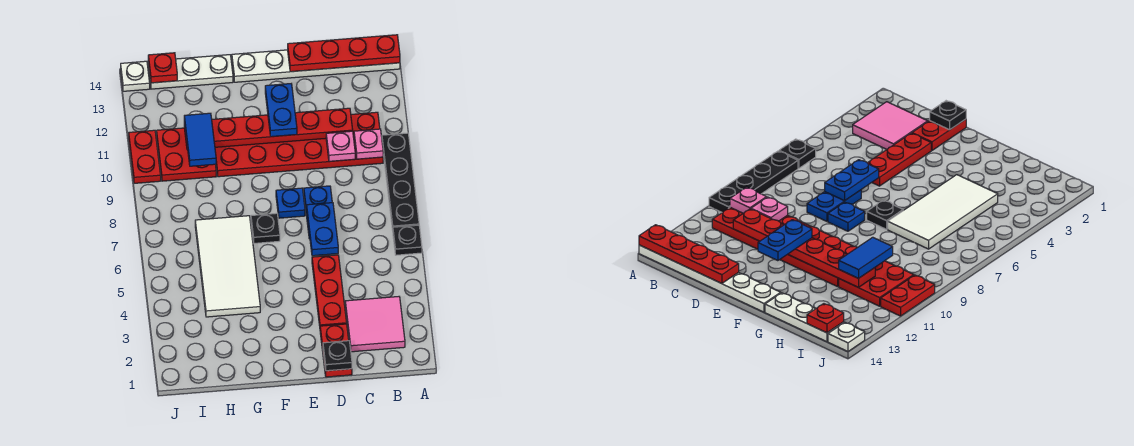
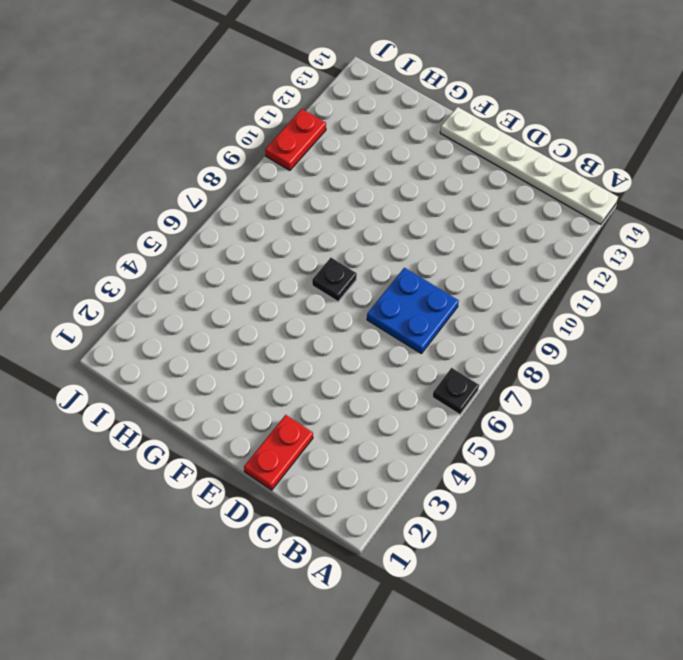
blue 2x2 plate [367,268,459,353] -> blue 1x2 plate [304,186,332,239]
none -> black 1x4 plate [382,133,419,230]
none -> pink 2x2 tile [345,297,405,352]
none -> red 2x6 plate [215,112,383,177]

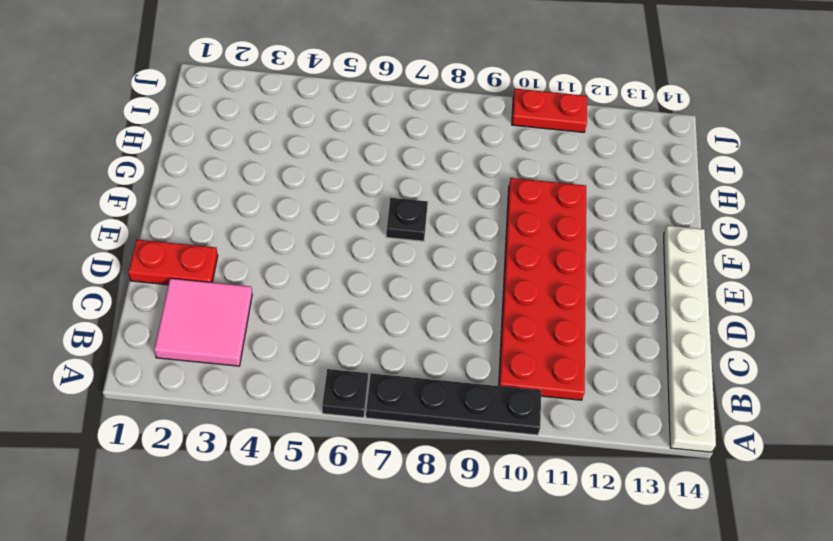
none -> red 1x3 plate [312,255,347,326]
none -> blue 1x2 plate [304,186,332,239]
none -> blue 1x1 plate [276,188,305,218]

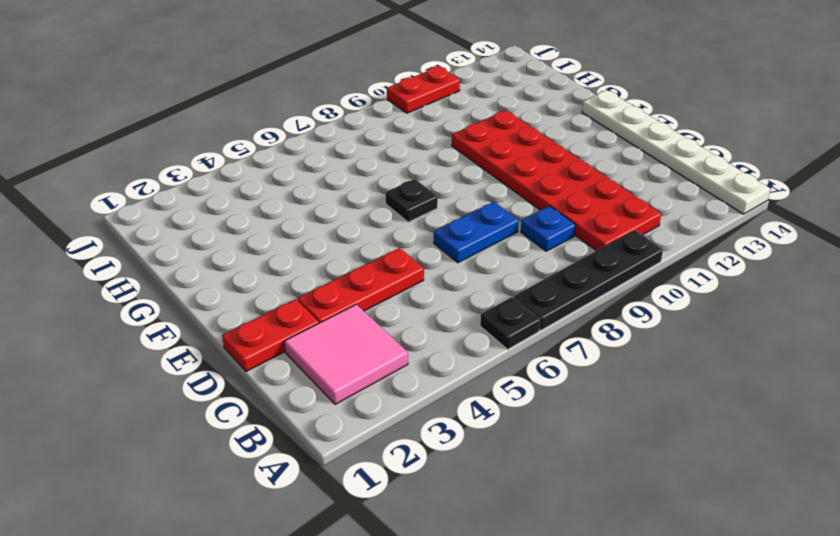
blue 1x1 plate [521,206,576,251] -> blue 1x1 plate moved to [276,188,305,218]
none -> white 2x4 tile [195,216,260,317]
none -> white 1x3 plate [148,55,233,89]
none -> red 2x2 plate [157,128,216,181]

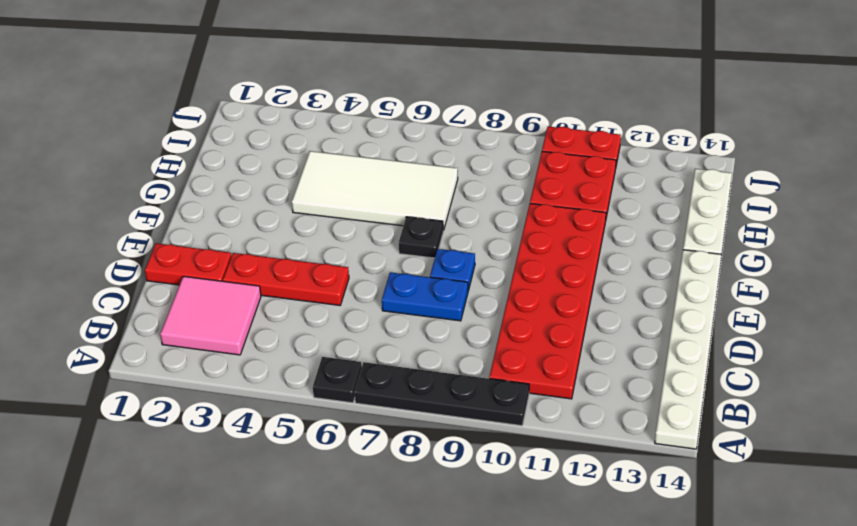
none -> white 1x1 plate [121,61,150,91]
none -> red 1x4 plate [288,35,400,72]
none -> pink 1x1 plate [354,129,383,159]

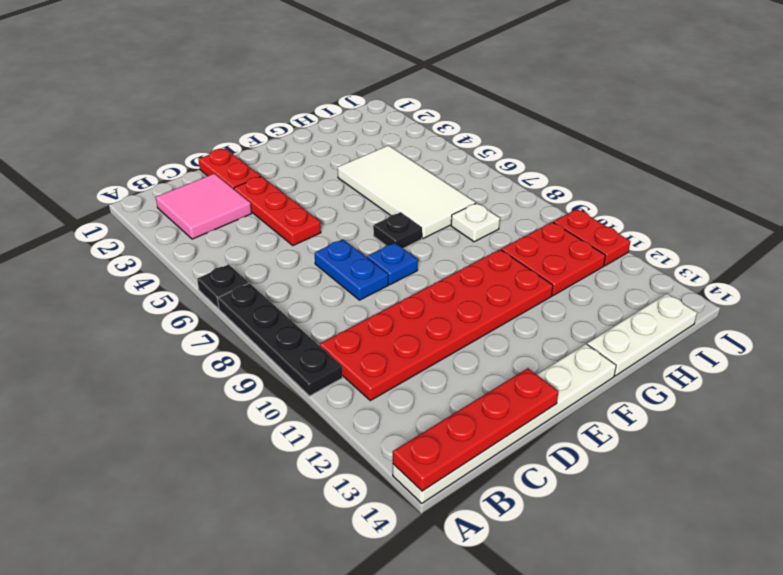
white 1x1 plate [451,203,500,242] -> white 1x1 plate moved to [121,61,150,91]
none -> pink 1x1 plate [354,129,383,159]
none -> pink 1x1 plate [326,131,355,161]
none -> red 1x6 plate [184,108,353,150]

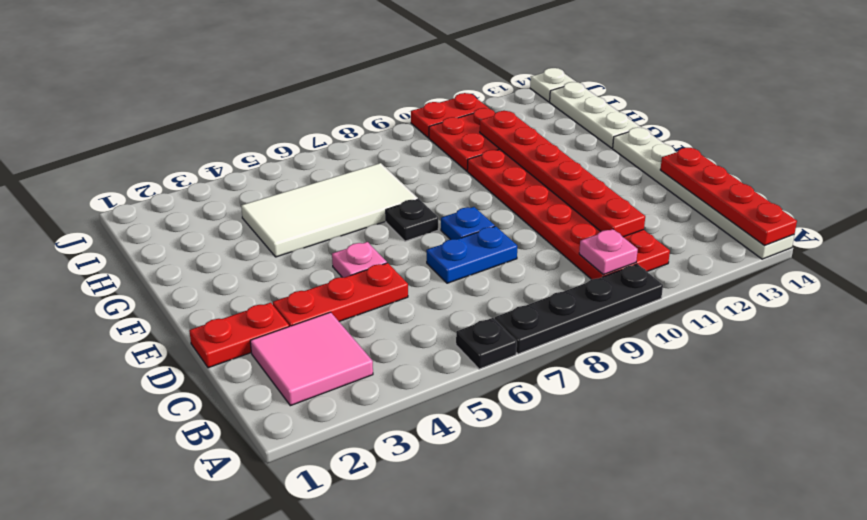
pink 1x1 plate [332,242,387,278] -> pink 1x1 plate moved to [326,131,355,161]
none -> black 1x1 plate [323,341,352,371]
none -> blue 1x2 plate [307,203,338,256]
none -> red 1x1 plate [148,53,177,83]

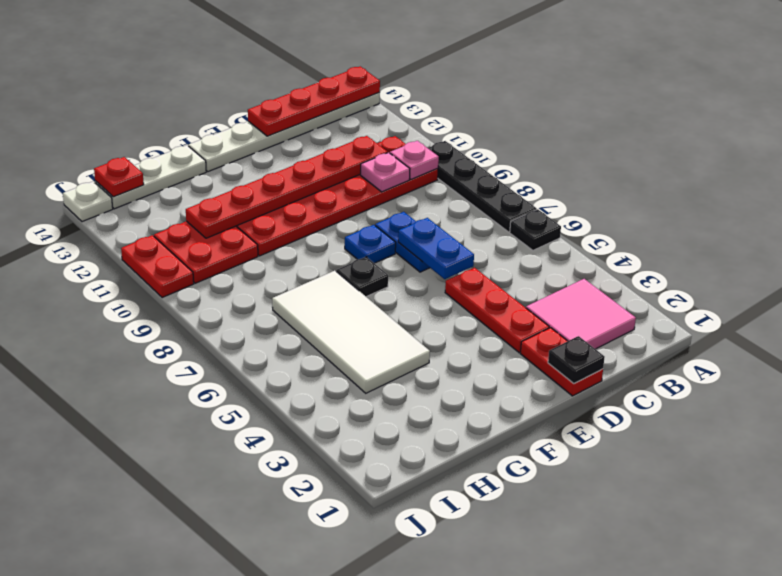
none -> blue 1x2 plate [265,84,297,137]
none -> blue 1x2 tile [184,113,216,166]

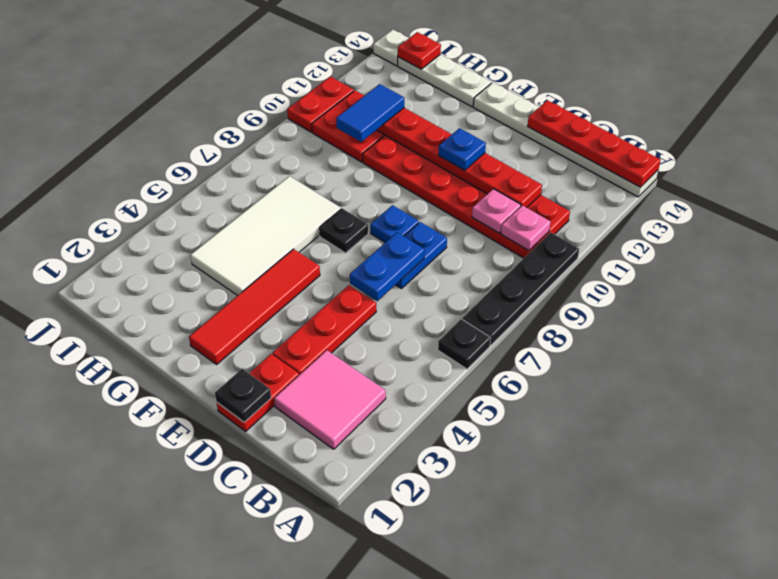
blue 1x1 plate [438,128,486,170] -> blue 1x2 plate [265,84,297,137]
red 1x4 tile [189,249,320,364] -> none

